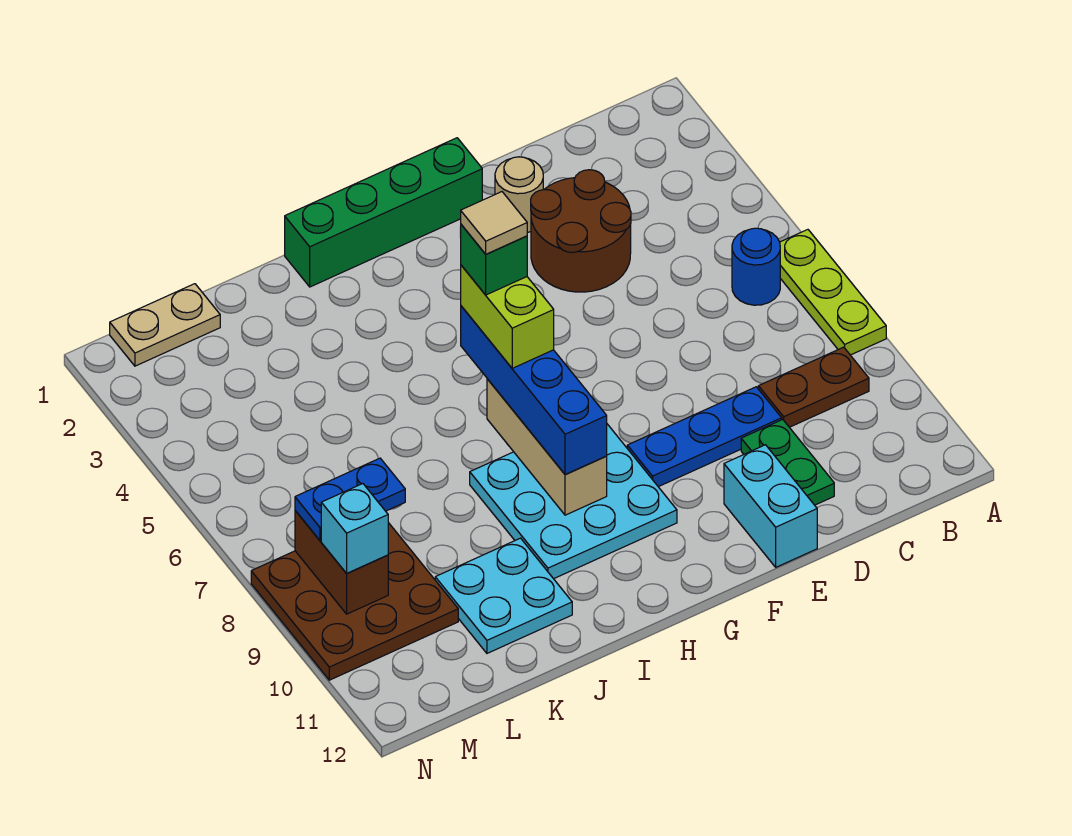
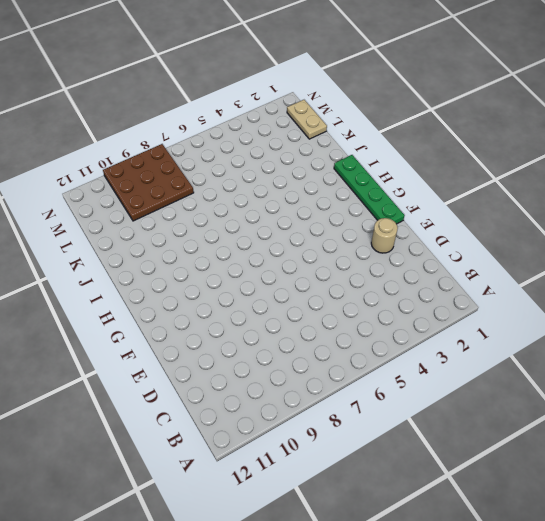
green 1x4 plate [334,155,405,224] -> green 1x4 brick [285,138,482,287]
none -> lime 1x3 plate [780,230,886,355]
none -> blue 1x1 round brick [732,228,780,305]
none -> brown 1x2 plate [758,347,869,427]

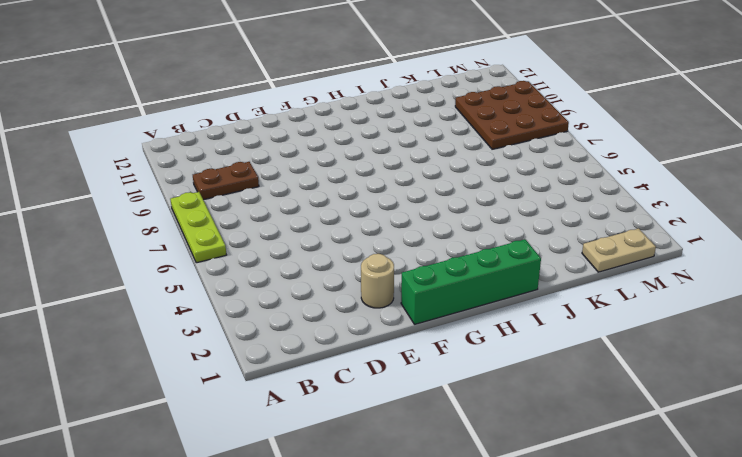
none -> blue 1x1 round brick [732,228,780,305]
none -> brown 2x2 round brick [531,170,631,292]
none -> blue 1x3 plate [627,387,782,487]

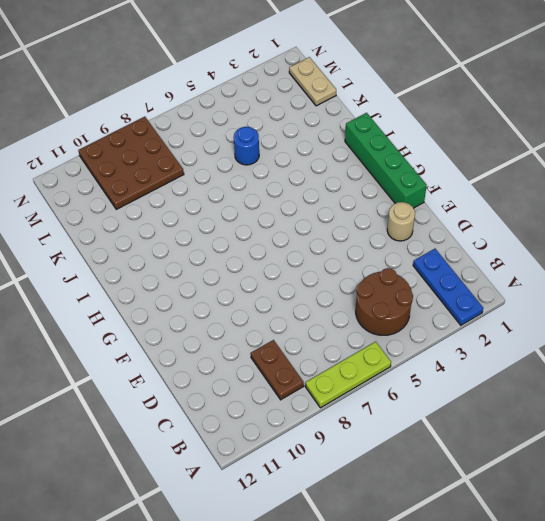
blue 1x3 plate [413,249,483,325] -> blue 1x3 plate moved to [627,387,782,487]
brown 2x2 round brick [356,268,413,335] -> brown 2x2 round brick moved to [531,170,631,292]
blue 1x1 round brick [234,127,259,165] -> blue 1x1 round brick moved to [732,228,780,305]
none -> green 1x2 plate [741,420,834,505]
none -> cyan 1x2 brick [724,445,817,567]
none -> cyan 3x3 plate [470,424,677,579]

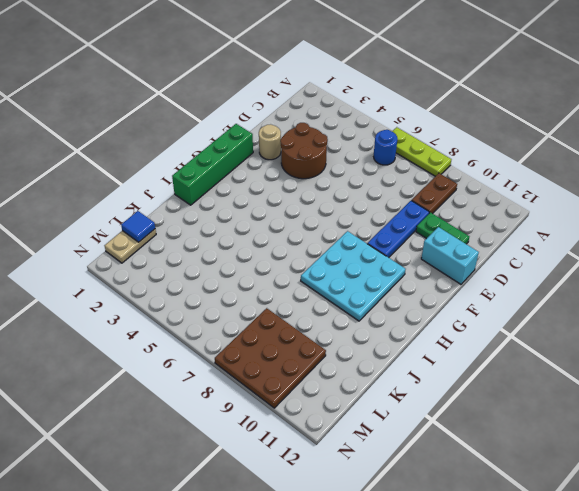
blue 1x1 tile [121,211,155,242] -> none
none -> cyan 2x2 plate [435,538,572,653]
none -> tan 1x3 brick [487,379,607,515]
none -> brown 1x2 brick [295,511,388,614]

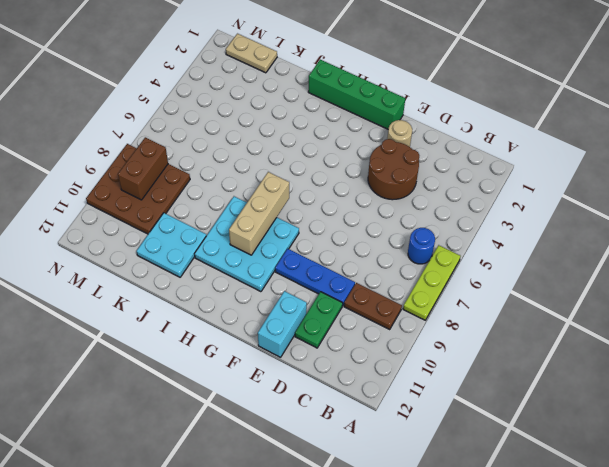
none -> blue 1x4 brick [461,306,607,475]
none -> blue 1x2 plate [295,458,405,541]
none -> cyan 1x1 brick [321,484,388,573]

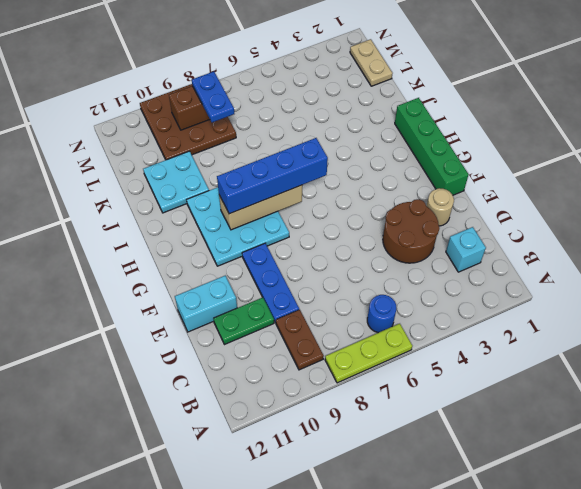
cyan 1x1 brick [446,227,486,272] -> cyan 1x1 brick moved to [321,484,388,573]
none -> lime 1x2 brick [461,265,554,368]
none -> green 1x1 brick [461,225,527,295]
none -> tan 1x1 tile [461,192,527,254]

